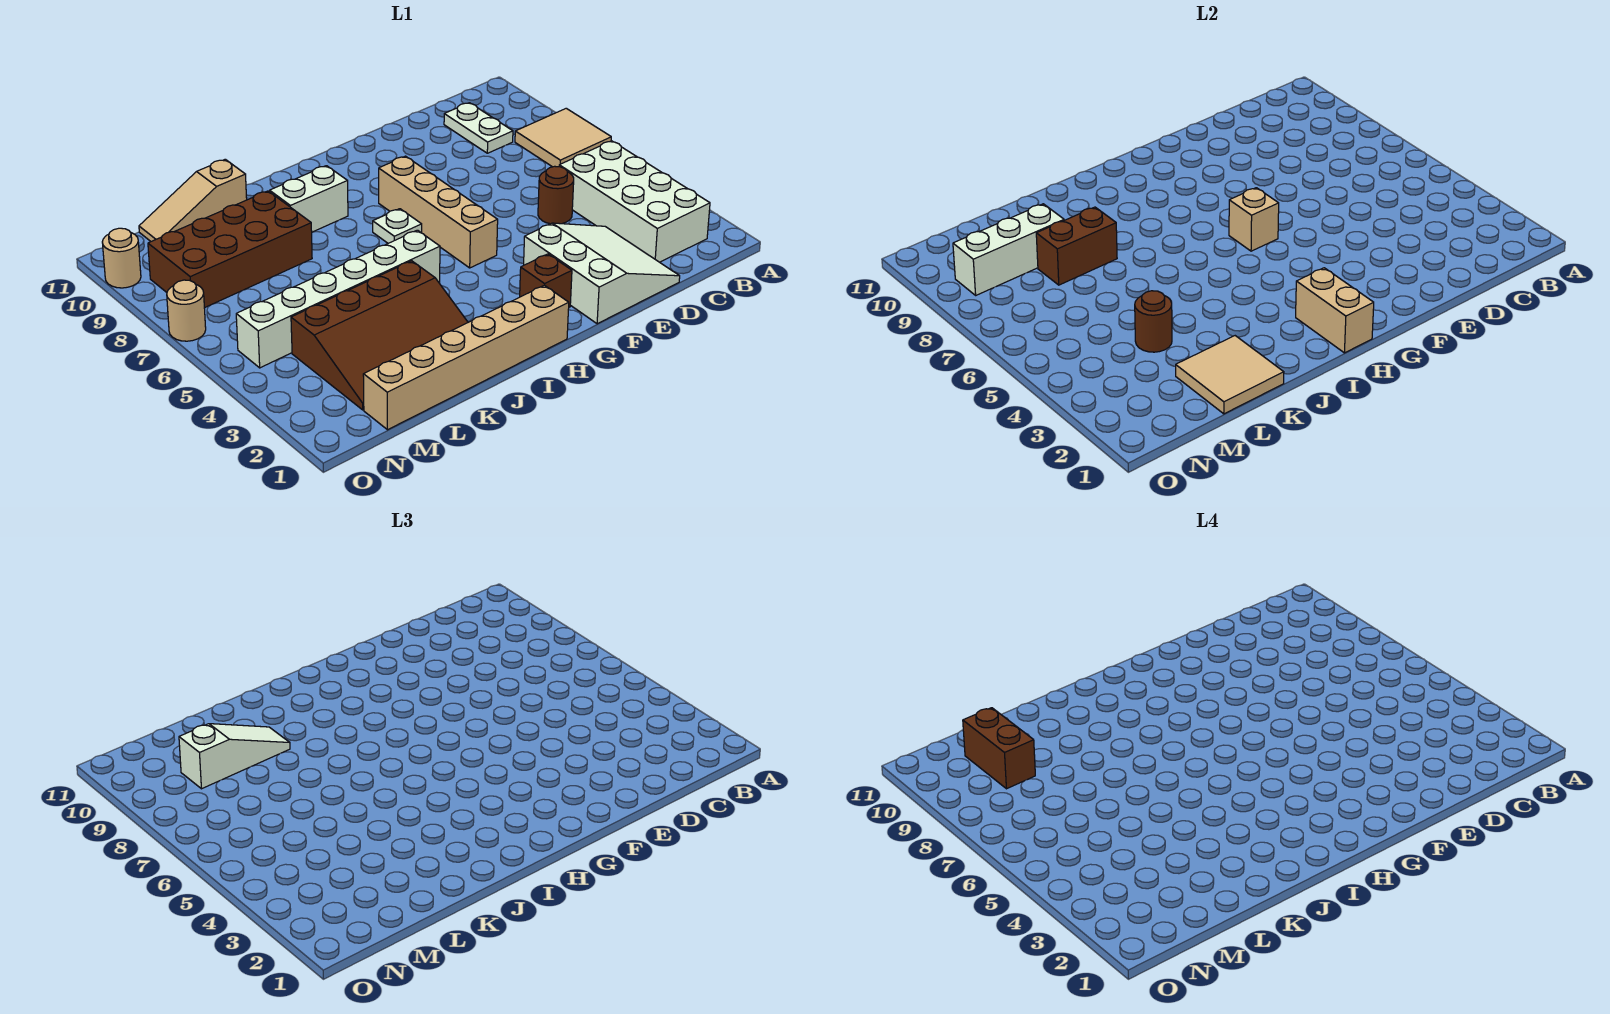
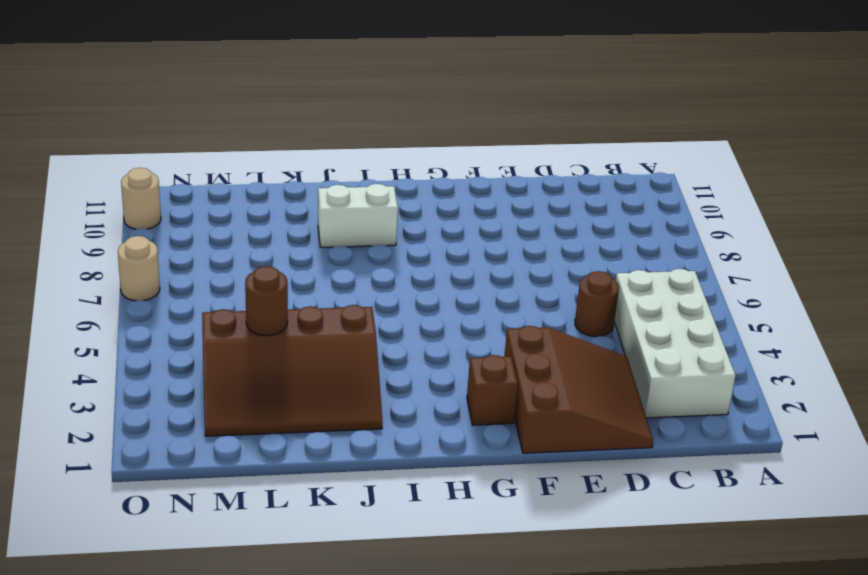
brown 3x3 slope [504,326,653,453] -> white 3x3 slope [524,223,680,324]
none -> tan 2x2 tile [515,108,611,167]
none -> white 1x2 plate [444,103,513,153]
none -> tan 1x4 brick [379,156,498,268]

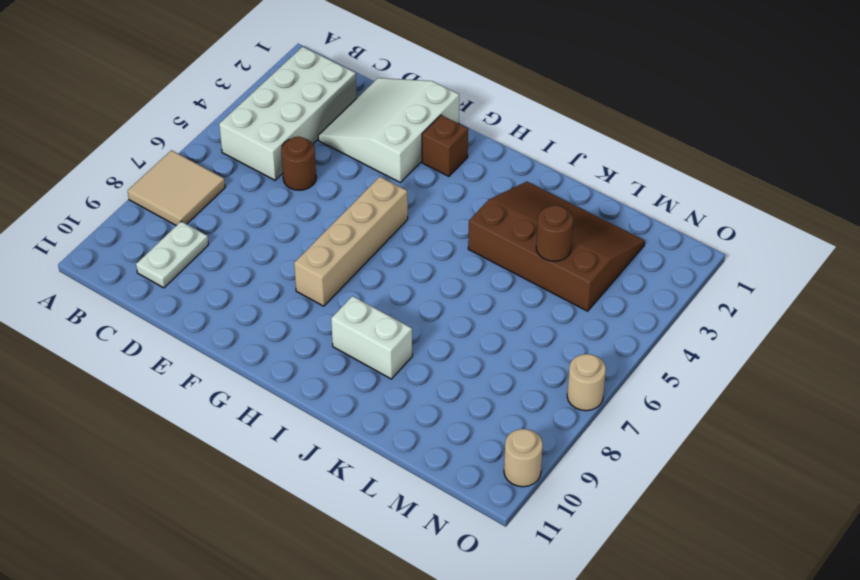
none -> tan 1x6 brick [363,285,569,430]
none -> white 1x1 plate [373,209,422,243]
none -> white 1x6 brick [236,230,440,368]

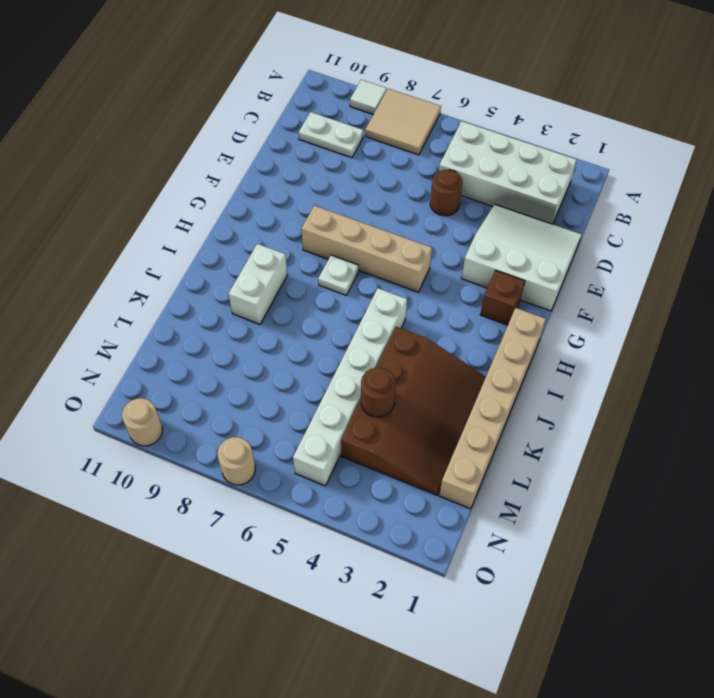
white 1x1 tile [350,80,387,115] -> none
none -> brown 2x4 brick [148,191,312,308]
none -> tan 1x3 slope [139,159,247,241]
none -> tan 1x1 brick [1229,188,1279,251]

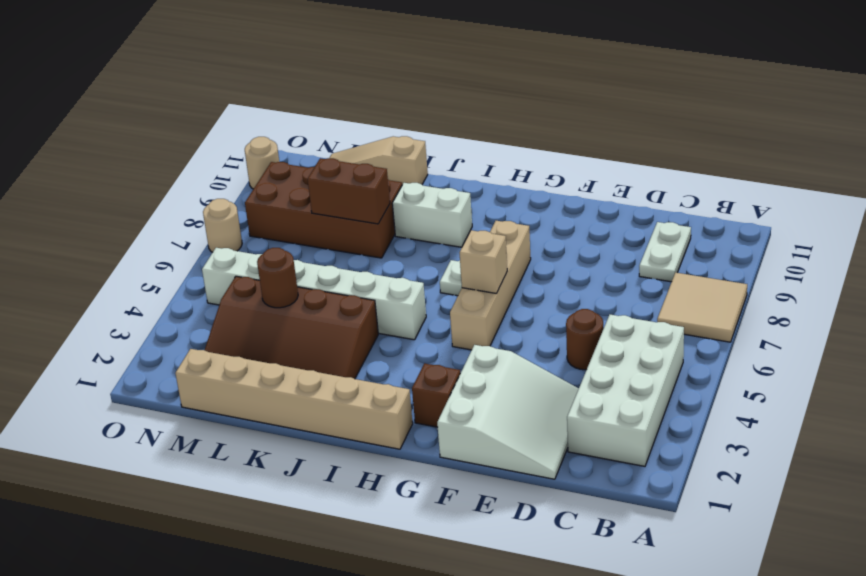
none -> tan 1x2 brick [1296,268,1374,353]
none -> tan 2x2 tile [1176,336,1284,414]
none -> white 1x3 brick [953,204,1064,295]

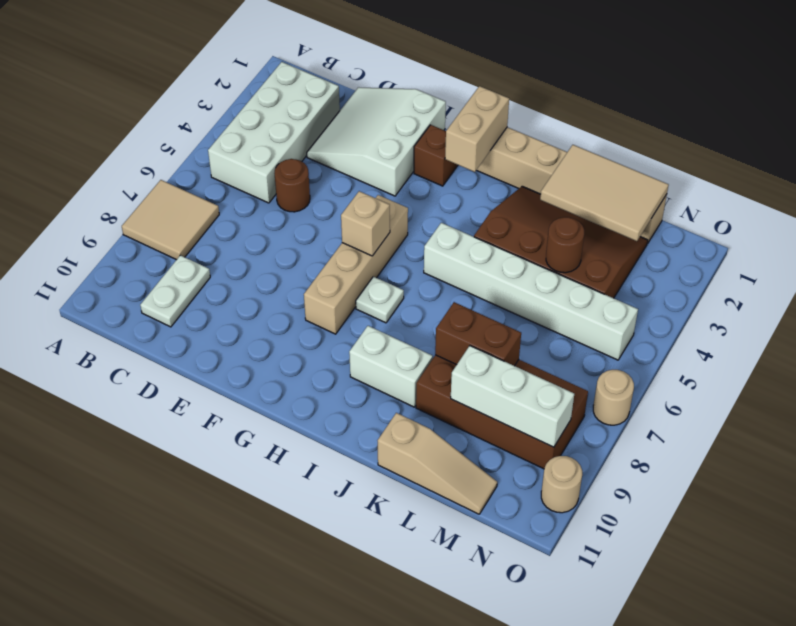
tan 2x3 tile [540,145,669,241] -> tan 2x2 tile [1176,336,1284,414]
none -> white 1x3 slope [179,724,290,789]
none -> brown 1x2 brick [963,708,1035,789]

